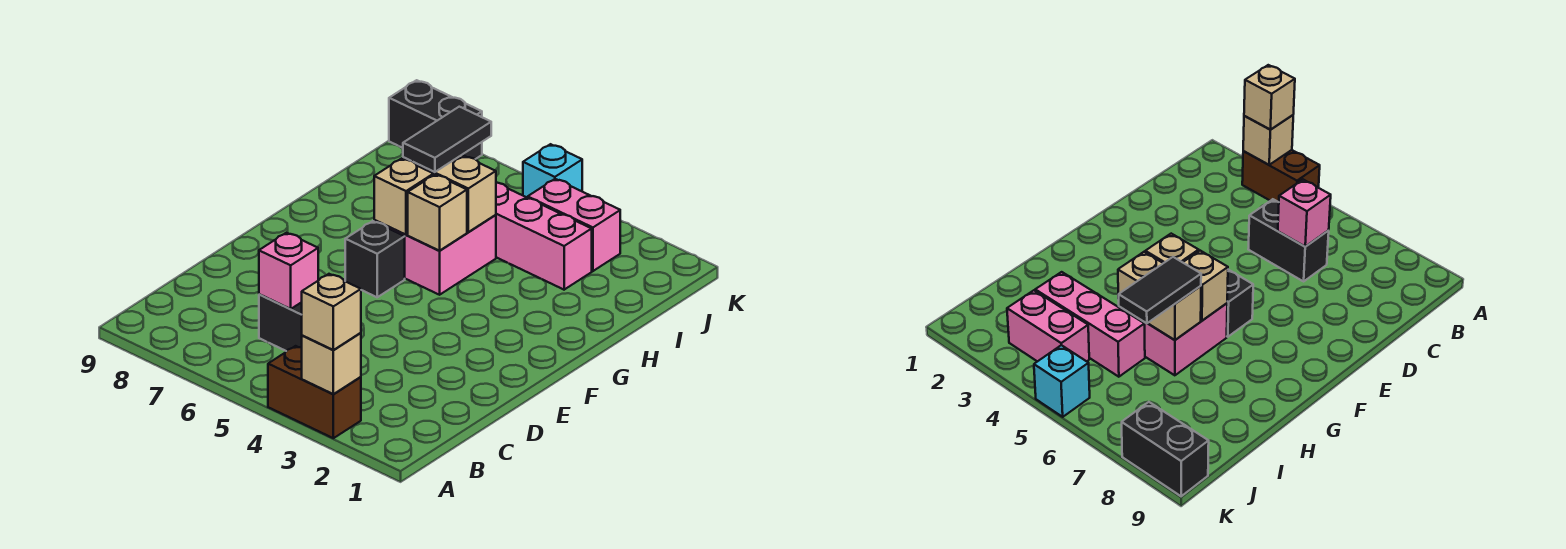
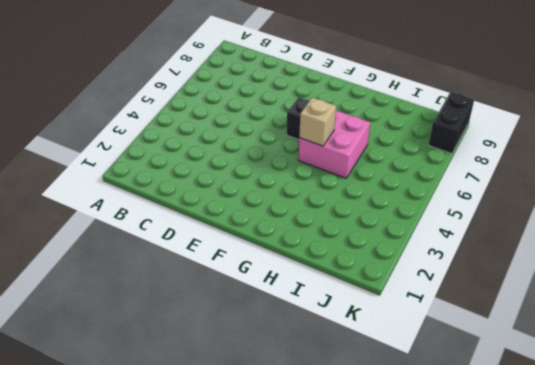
none -> brown 1x2 brick [268,346,361,438]
none -> black 1x2 brick [259,294,302,351]
none -> pink 1x3 brick [496,183,592,290]

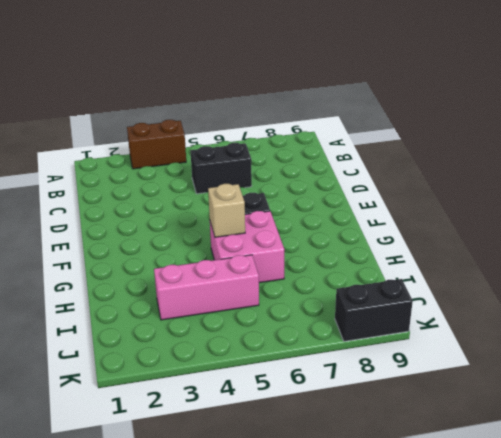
none -> pink 1x2 brick [528,179,620,271]
none -> cyan 1x1 brick [523,144,582,198]
none -> tan 1x1 brick [302,333,361,394]

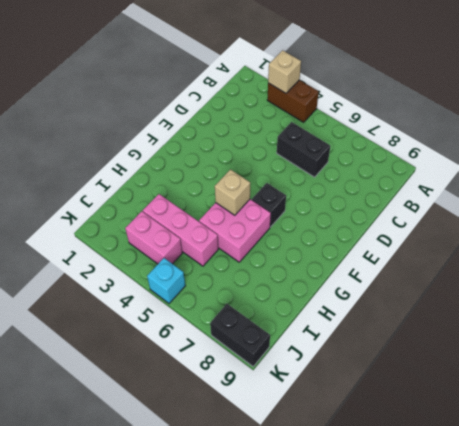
none -> pink 1x1 brick [259,233,318,309]
none -> tan 1x1 brick [374,158,434,235]
none -> tan 1x2 brick [403,155,496,232]

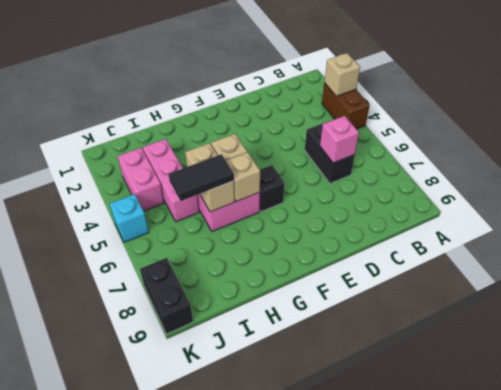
none -> tan 1x1 brick [302,274,361,350]

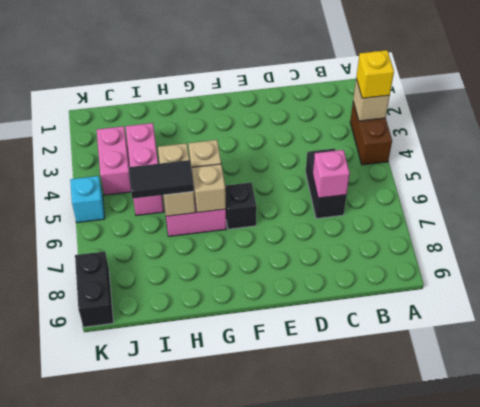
yellow 1x1 brick [356,50,394,98] -> tan 1x1 brick [302,274,361,350]

